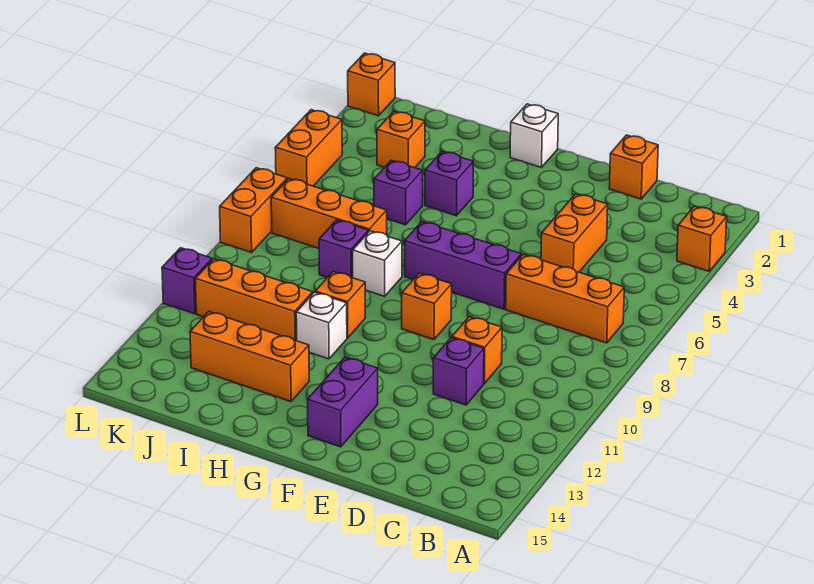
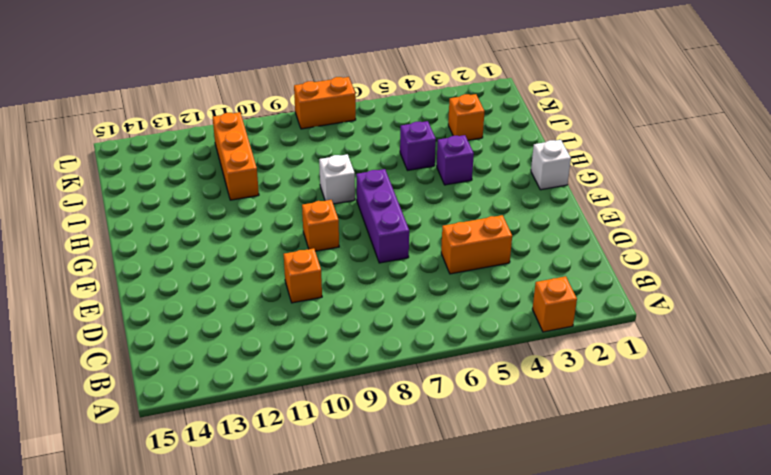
none -> orange 1x3 brick [506,254,624,343]
none -> orange 1x1 brick [609,135,658,199]
none -> purple 1x1 brick [433,338,484,405]

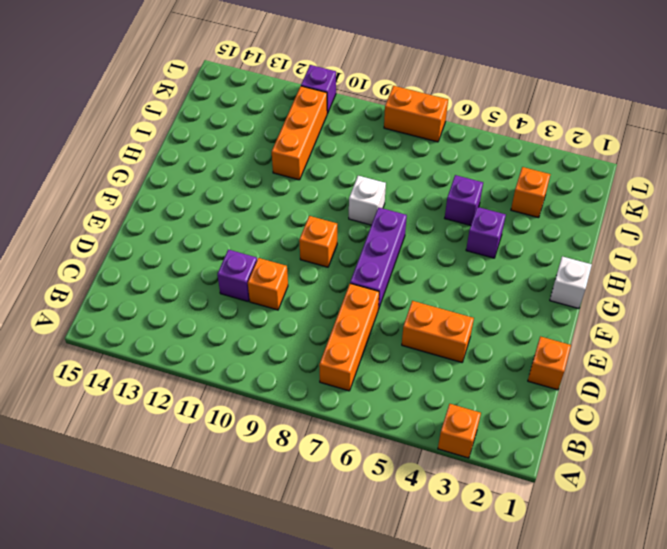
none -> purple 1x2 brick [307,357,378,447]
none -> orange 1x1 brick [315,272,365,338]
none -> white 1x1 brick [296,292,347,359]

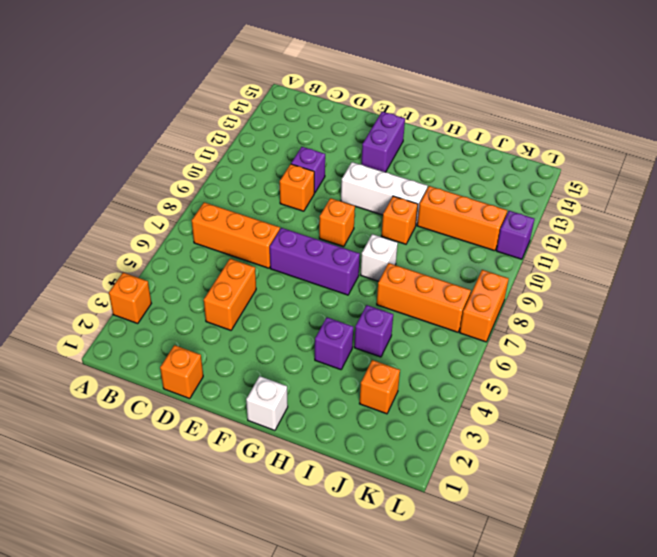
white 1x3 brick [341,162,427,225] -> white 1x1 brick [296,292,347,359]
none -> orange 1x3 brick [190,312,309,402]
none -> purple 1x1 brick [319,220,368,278]
none -> orange 1x1 brick [348,53,395,116]

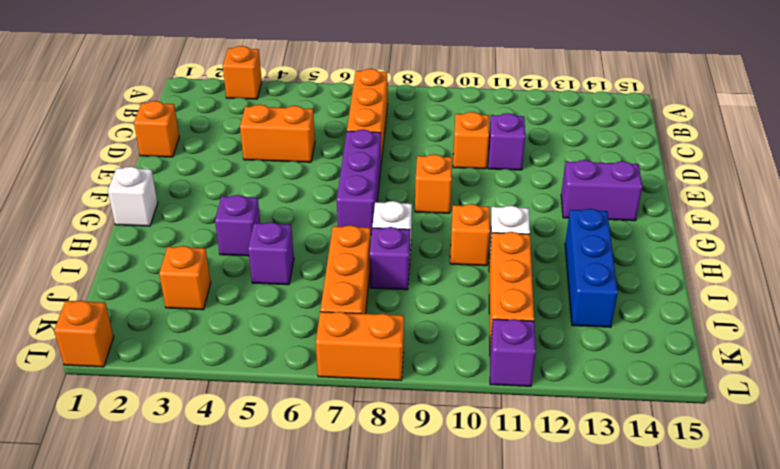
blue 1x3 brick [565,209,618,327] -> orange 1x3 brick [190,312,309,402]
none -> orange 1x2 brick [275,110,342,186]

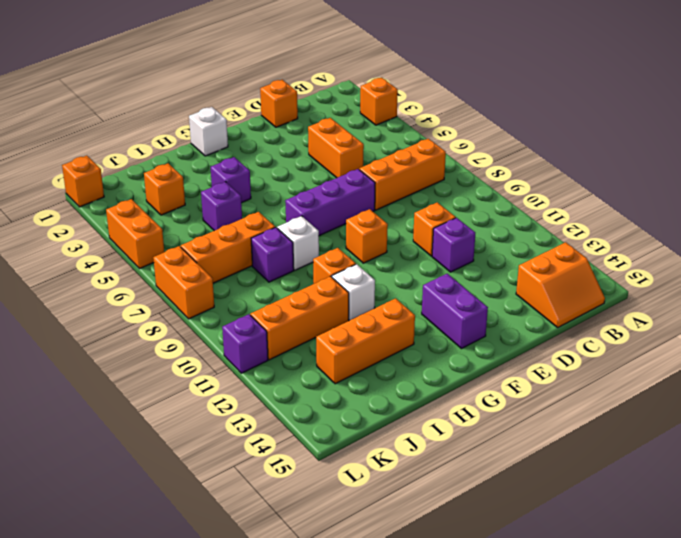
orange 2x2 slope [516,242,605,327] -> none

